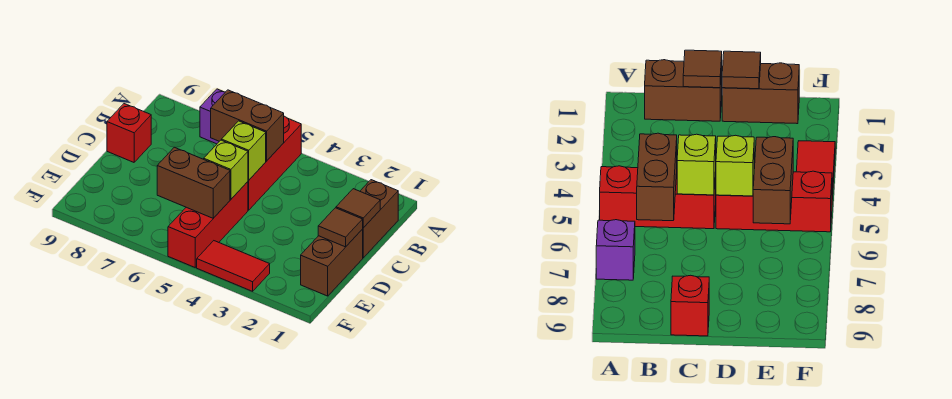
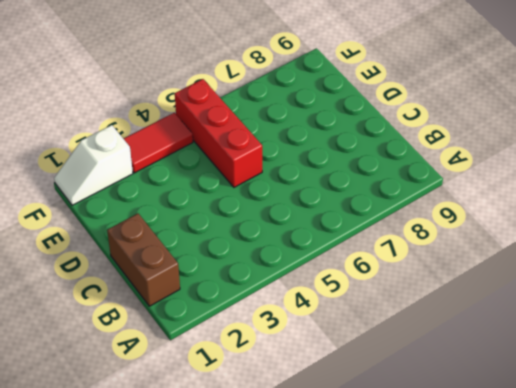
white 1x2 slope [54,125,133,205] -> none
none -> red 1x3 brick [248,116,301,210]
none -> purple 1x1 brick [200,89,225,144]
none -> red 1x1 brick [107,104,151,162]

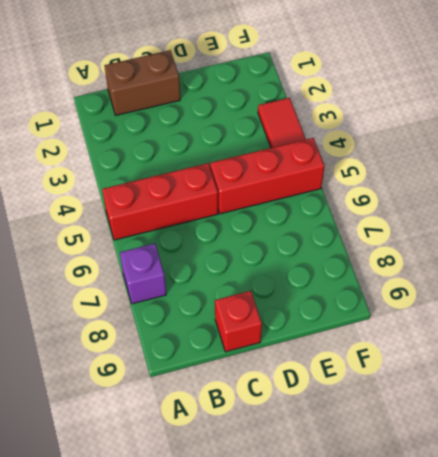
none -> brown 1x2 brick [301,229,363,296]
none -> brown 1x2 brick [211,90,284,161]
none -> brown 1x1 tile [336,189,380,228]

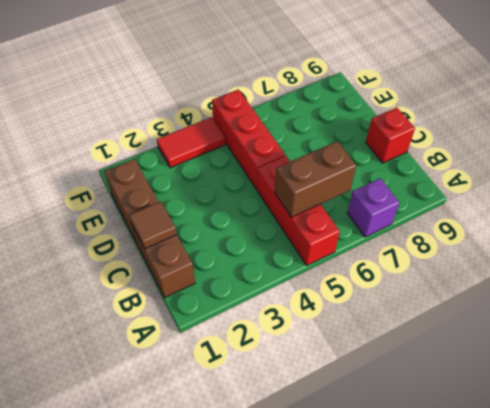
none -> lime 1x1 brick [222,121,266,180]
none -> brown 1x1 tile [318,208,363,247]
none -> lime 1x1 brick [204,140,248,199]

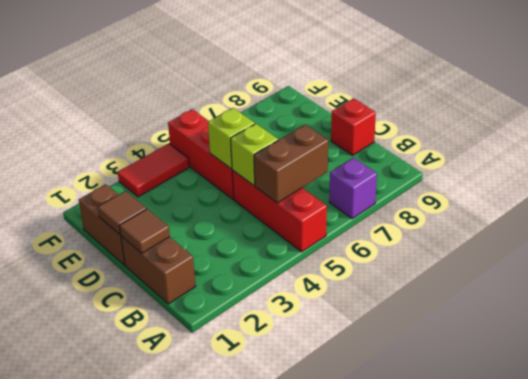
none -> brown 1x2 brick [157,147,230,218]

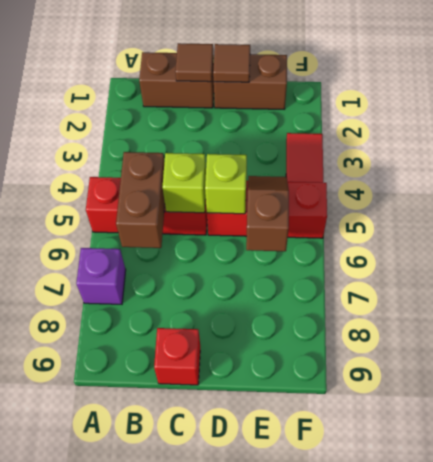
brown 1x2 slope [246,176,289,251] -> brown 1x2 brick [157,147,230,218]

